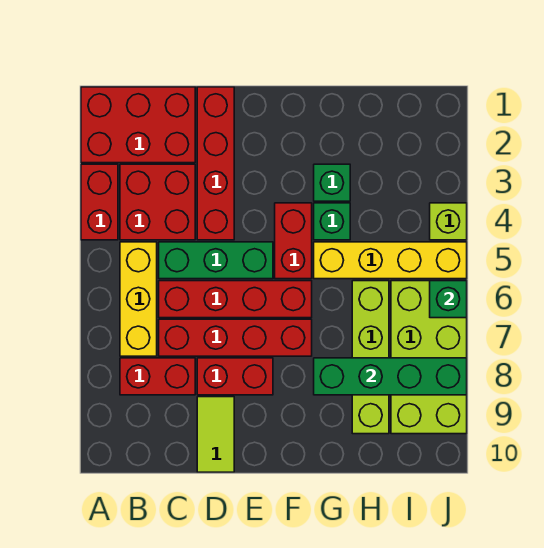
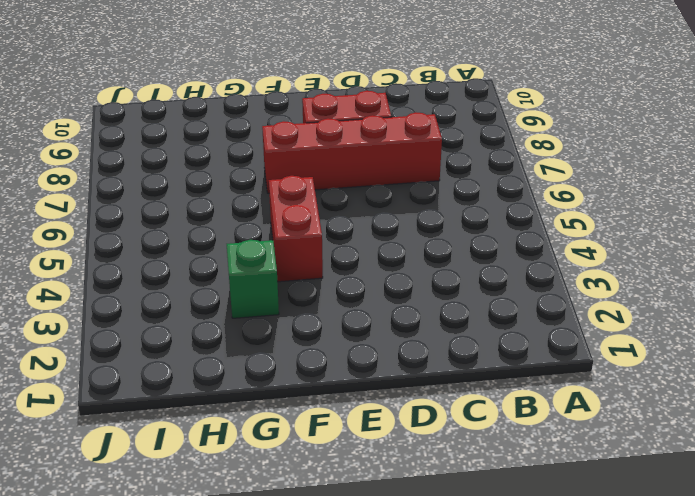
none -> red 2x3 brick [81,87,195,163]
none -> red 1x2 brick [81,164,118,240]
none -> red 2x2 brick [120,164,195,240]

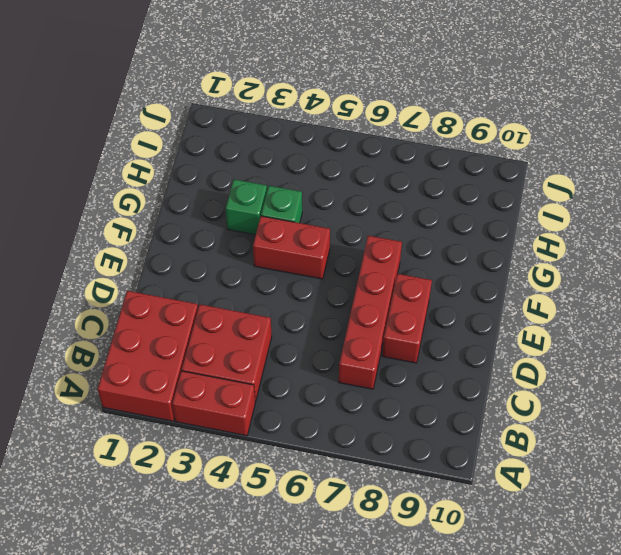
none -> yellow 1x3 brick [120,242,157,356]
none -> red 1x2 brick [120,358,195,395]
none -> green 1x3 brick [159,242,273,279]

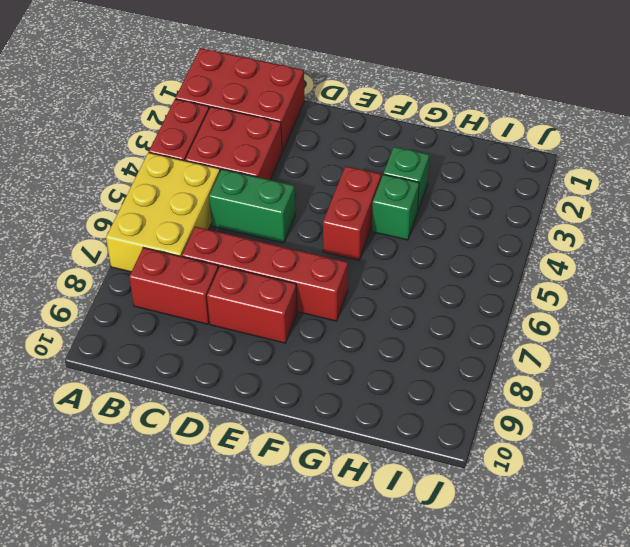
yellow 2x3 brick [106,153,220,272] -> yellow 1x3 brick [120,242,157,356]
green 1x2 brick [209,169,295,243] -> green 1x3 brick [159,242,273,279]
none -> red 1x4 brick [159,281,312,318]
none -> red 1x4 brick [197,87,234,240]
none -> lime 1x2 tile [197,397,234,472]

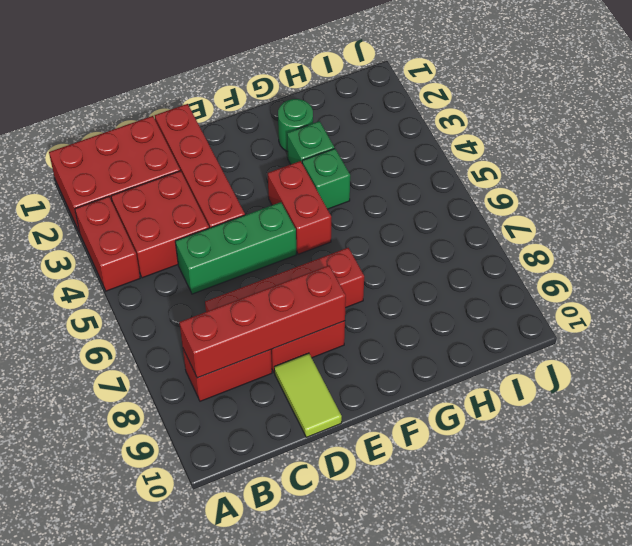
red 1x4 brick [179,266,346,378] -> red 1x4 brick moved to [159,281,312,318]
green 1x1 round brick [278,99,313,152] -> none
none -> yellow 1x3 brick [120,242,157,356]
none -> yellow 1x4 brick [314,242,467,279]
none -> lime 1x4 brick [352,281,389,434]

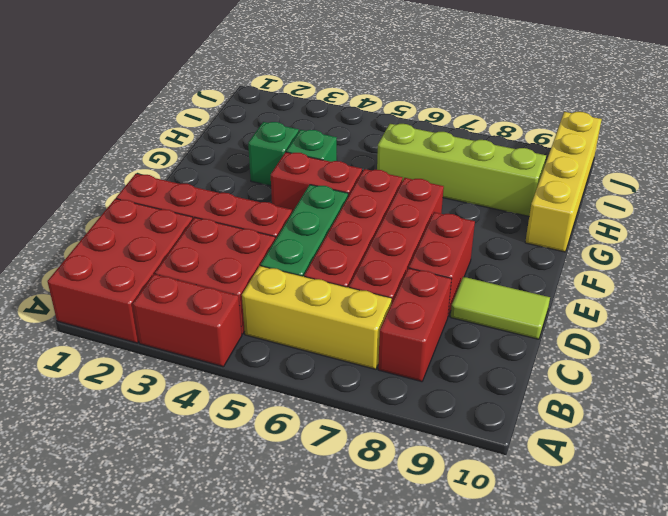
yellow 1x4 brick [525,112,602,252] -> yellow 1x4 brick moved to [314,242,467,279]
none -> lime 2x4 brick [391,281,467,434]
none -> lime 1x1 brick [430,203,467,240]
none -> green 1x4 brick [314,358,467,395]

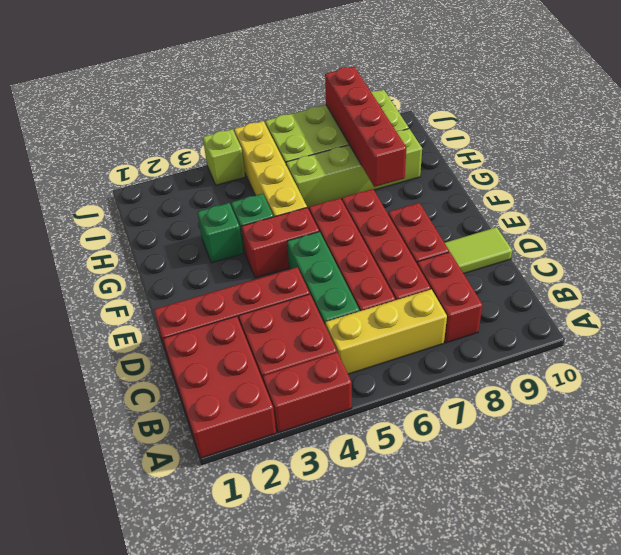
red 1x4 brick [325,66,406,187] -> green 1x4 brick [314,358,467,395]
none -> green 1x1 brick [430,281,467,318]

